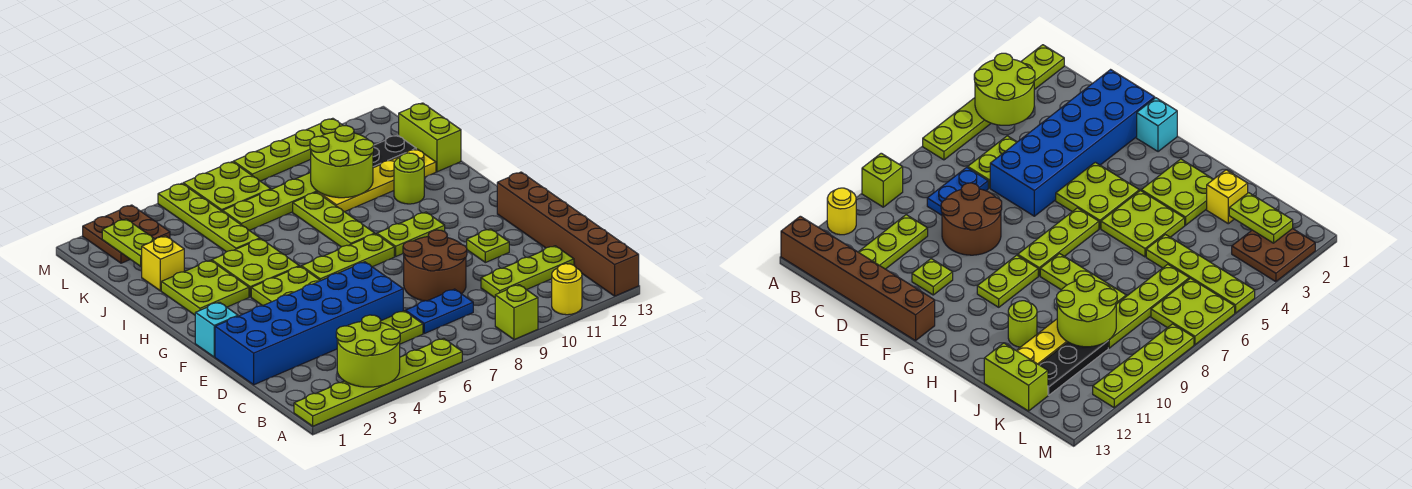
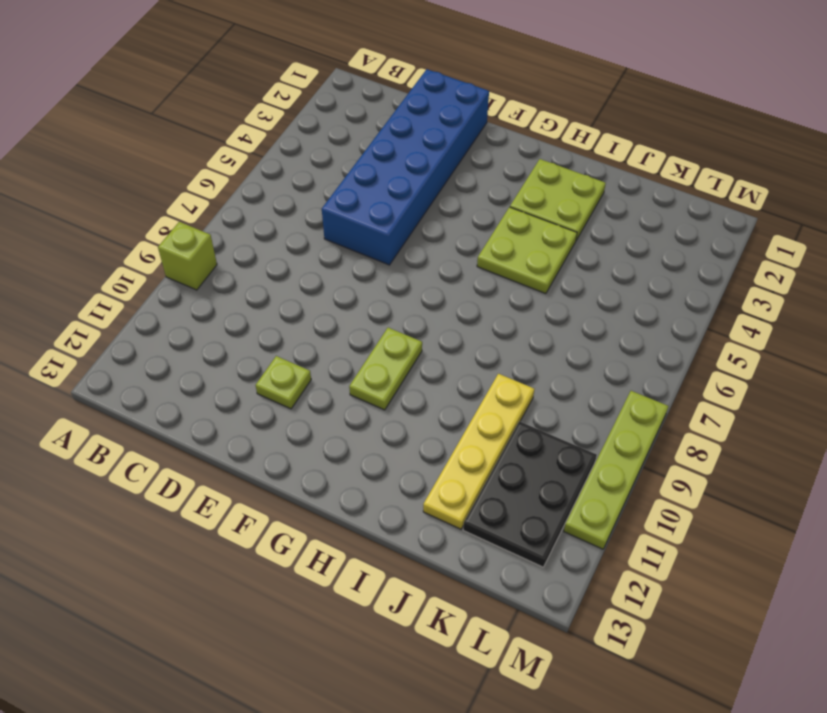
black 2x3 plate [463,421,597,567] -> black 1x3 plate [373,135,416,168]
none -> lime 1x6 plate [294,338,462,426]
none -> yellow 1x1 round brick [552,264,582,315]
none -> brown 1x6 brick [497,172,639,296]
none -> lime 1x2 plate [381,311,423,344]

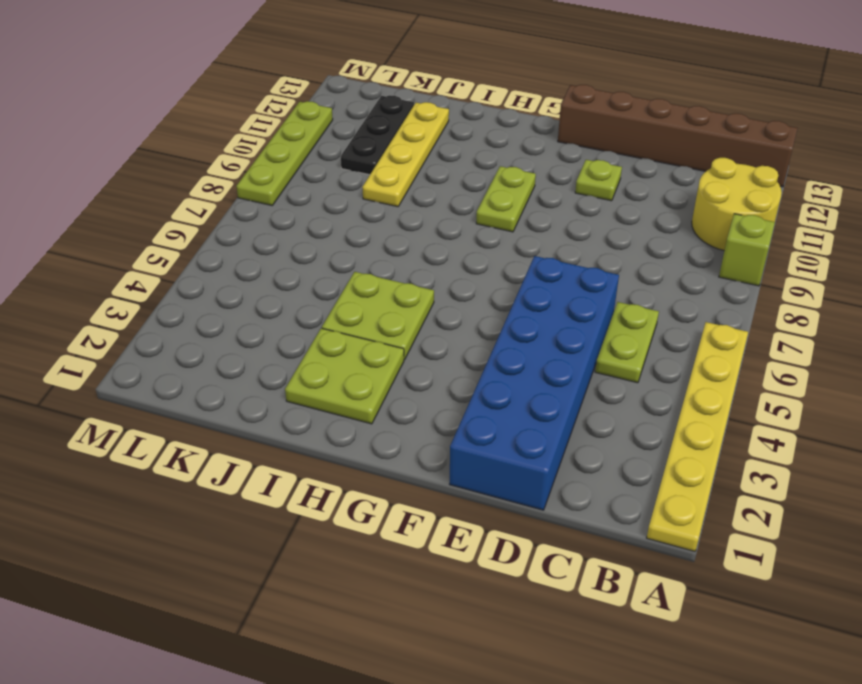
yellow 1x6 plate [647,322,748,551] -> lime 1x6 plate [294,338,462,426]
yellow 2x2 round brick [692,158,782,251] -> yellow 1x1 round brick [552,264,582,315]
none -> blue 1x2 plate [405,289,473,333]
none -> lime 1x3 plate [481,246,574,298]
none -> brown 2x2 round brick [403,230,467,301]
none -> cyan 1x1 brick [195,302,238,357]

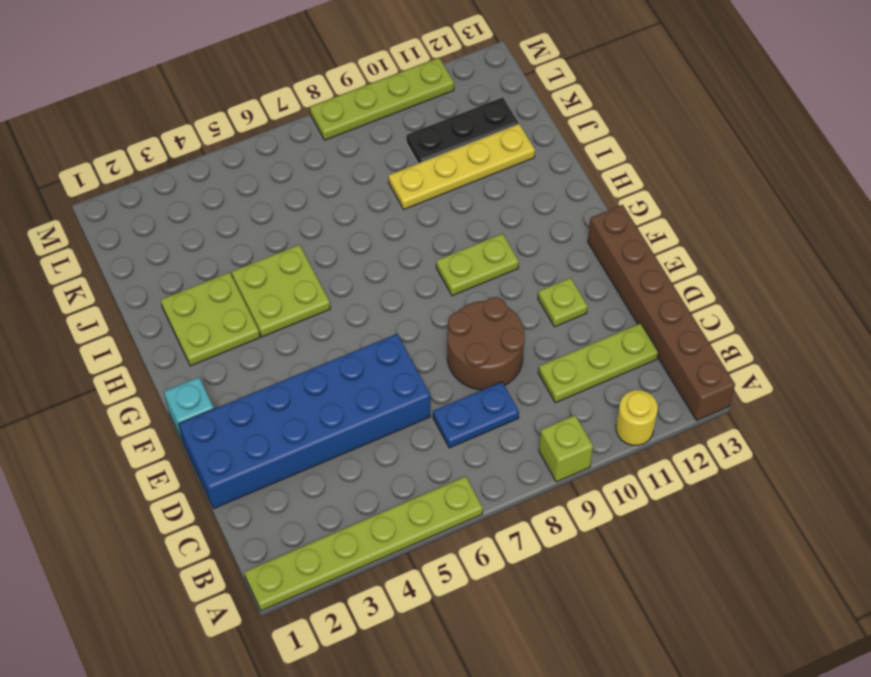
none -> lime 1x2 plate [381,311,423,344]
none -> lime 2x2 plate [251,266,321,306]
none -> lime 1x3 plate [301,234,394,280]
none -> lime 1x3 plate [293,192,375,247]

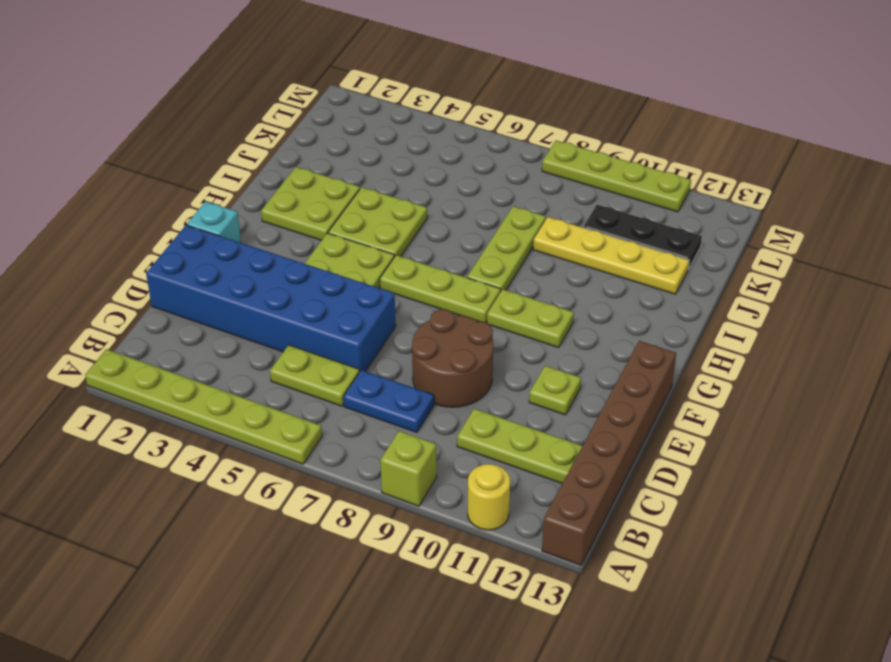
none -> lime 1x1 round brick [394,153,424,204]
none -> yellow 1x1 brick [142,236,184,291]
none -> lime 1x4 plate [158,183,260,252]
none -> lime 1x2 brick [399,103,461,172]

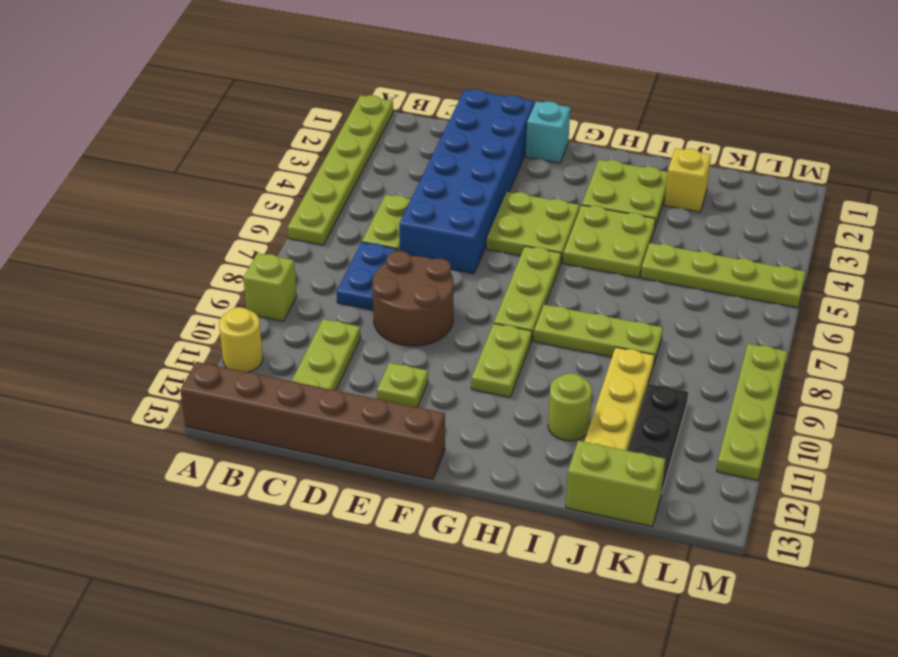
none -> lime 1x4 plate [223,173,318,230]
none -> brown 2x2 plate [83,205,170,263]
none -> lime 2x2 plate [183,162,271,212]
none -> lime 2x2 round brick [336,315,400,387]

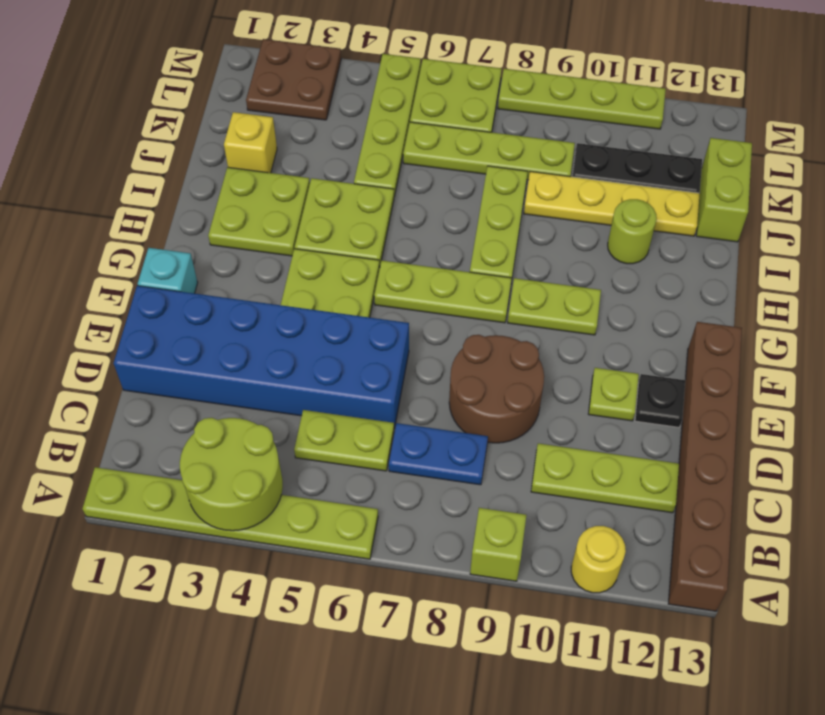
black 1x1 plate [635,374,685,427] -> none
none -> lime 2x2 round brick [310,126,374,198]
none -> lime 1x2 plate [102,219,155,266]

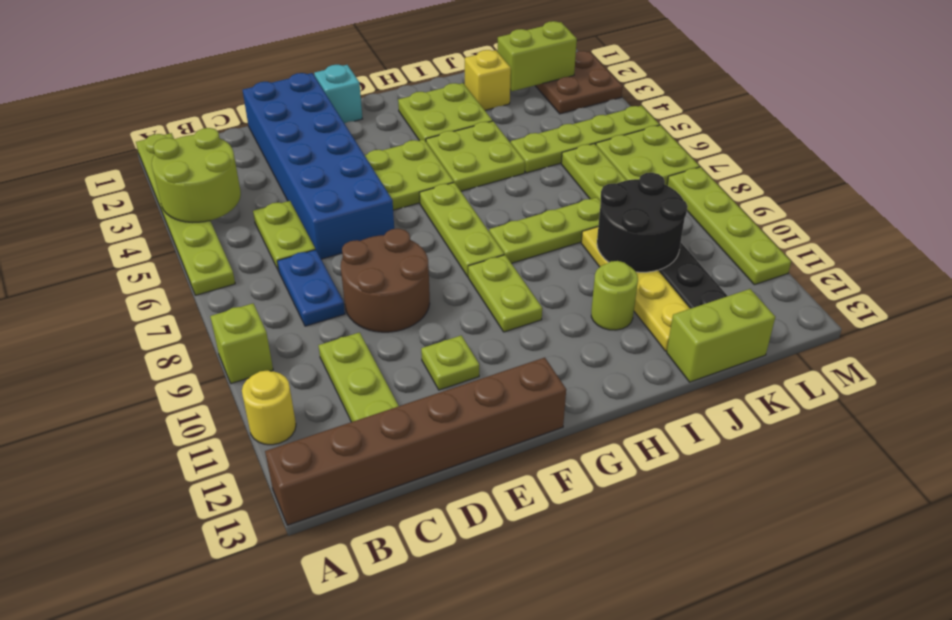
black 2x2 round brick [597,173,688,272] -> lime 2x2 round brick [310,126,374,198]
lime 1x2 brick [497,21,577,91] -> lime 1x2 plate [102,219,155,266]

